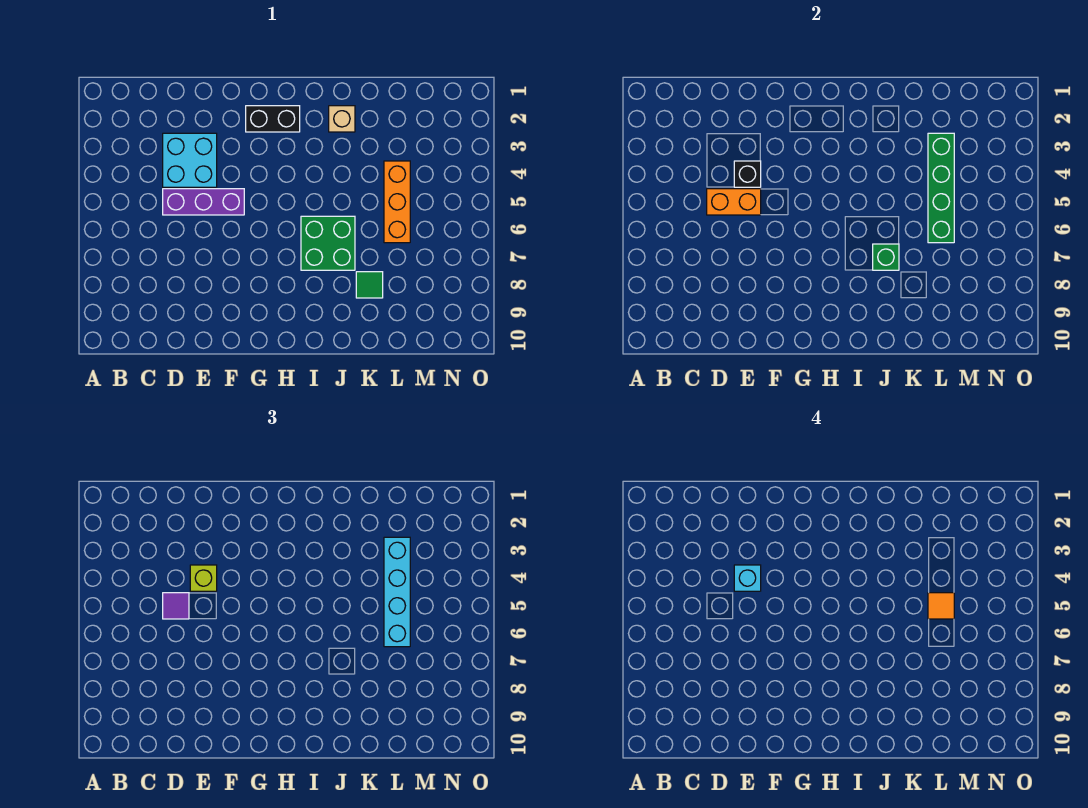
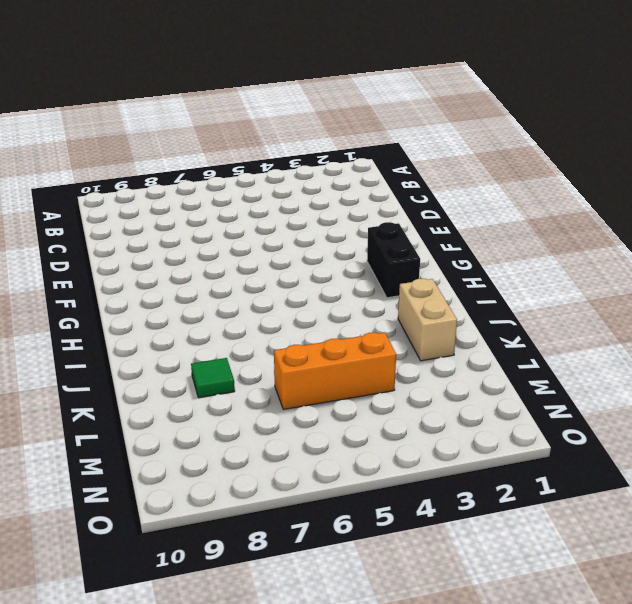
tan 1x2 brick [398,279,457,361] -> tan 1x1 brick [329,106,355,132]
none -> cyan 2x2 brick [163,133,217,187]
none -> purple 1x3 brick [163,189,244,215]
none -> green 2x2 brick [301,216,355,270]

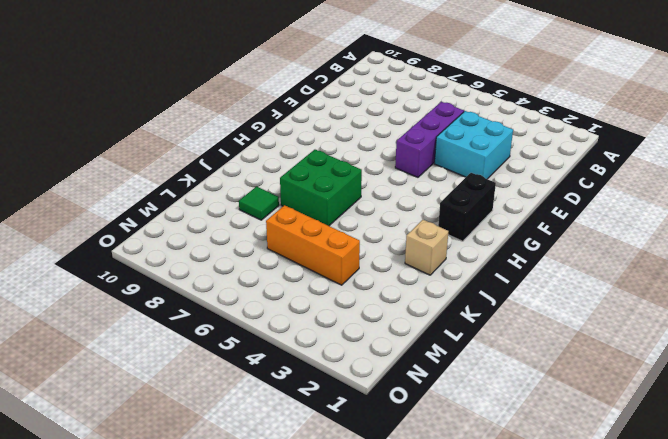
none -> orange 1x2 brick [707,189,761,215]
none -> black 1x1 brick [734,161,761,187]
none -> green 1x1 brick [873,244,899,270]

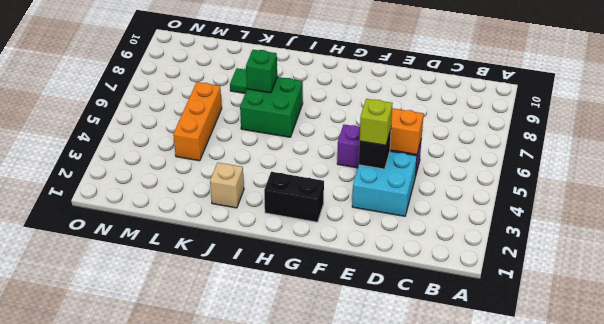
none -> green 1x4 brick [928,133,954,243]
none -> purple 1x1 tile [163,593,189,619]
none -> cyan 1x4 brick [384,537,410,647]

